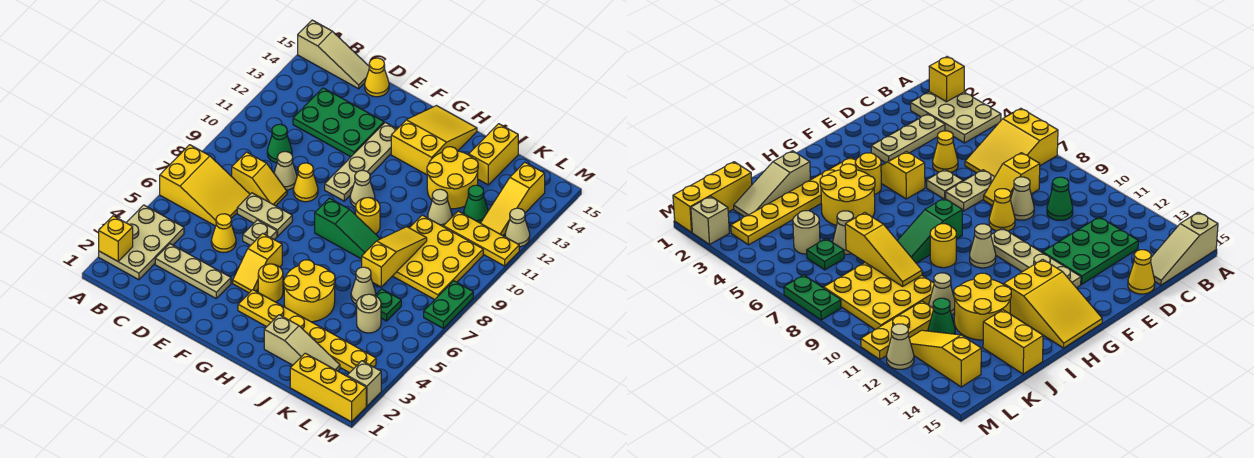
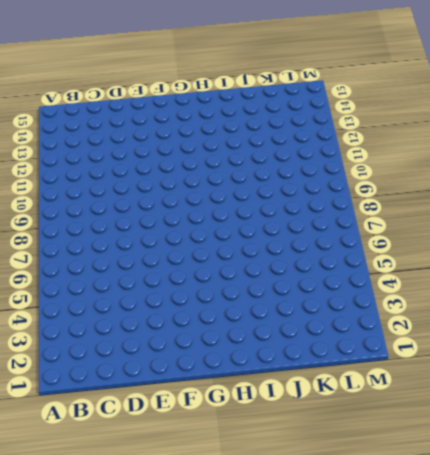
none -> tan 2x3 plate [99,205,184,280]
none -> yellow 2x3 slope [160,145,250,226]
none -> tan 1x3 slope [298,20,369,89]
none -> tan 1x3 plate [155,244,231,298]

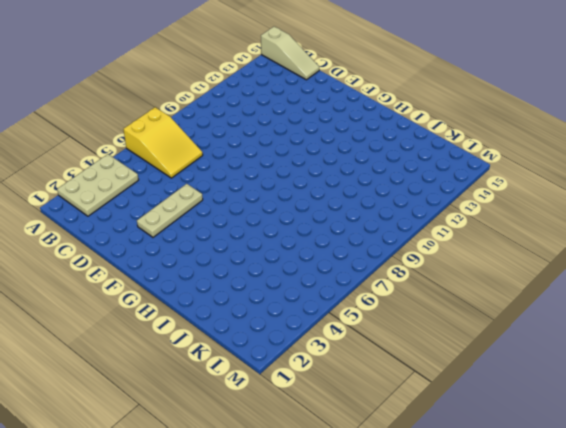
tan 1x3 plate [137,184,203,237] -> tan 1x3 plate turned to [155,244,231,298]
none -> yellow 1x2 slope [232,152,287,206]
none -> green 1x1 cone [267,124,292,163]
none -> green 2x3 plate [293,88,384,157]
none -> yellow 1x1 cone [211,214,236,253]

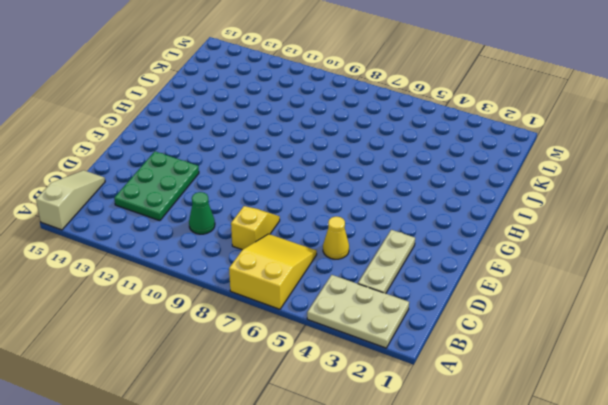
none -> tan 1x2 plate [237,193,292,236]
none -> tan 1x1 cone [274,151,297,190]
none -> yellow 1x1 cone [365,58,389,97]
none -> tan 1x1 plate [243,220,277,246]

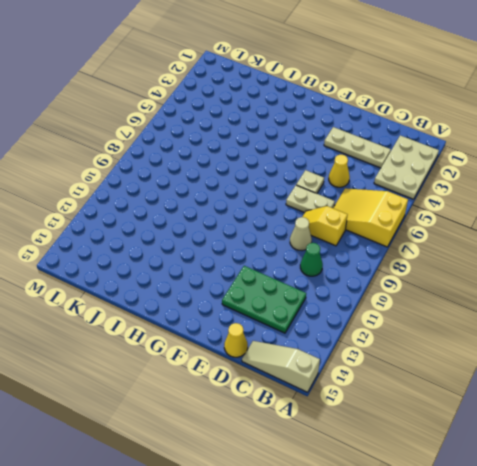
none -> yellow 1x1 cone [293,163,318,202]
none -> yellow 1x2 slope [233,233,282,293]
none -> tan 1x4 plate [325,122,397,201]
none -> yellow 1x6 plate [238,290,376,373]

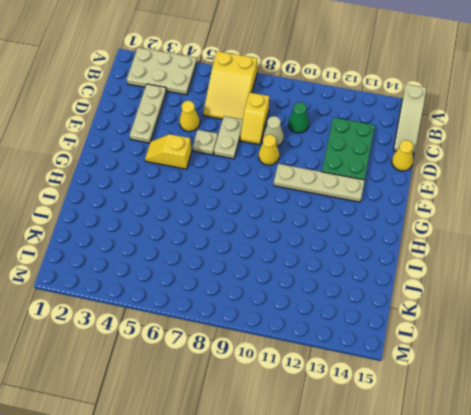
none -> yellow 1x6 plate [238,290,376,373]
none -> yellow 1x1 round brick [258,264,283,302]
none -> green 1x3 slope [315,198,380,259]
none -> tan 1x1 cone [350,170,375,207]

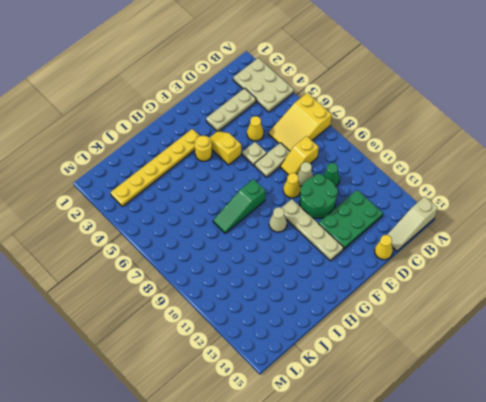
green 2x2 round brick [300,174,338,218] -> none
none -> yellow 2x3 slope [391,106,477,175]
none -> yellow 2x2 round brick [284,260,335,322]
none -> yellow 1x1 round brick [356,198,380,234]
none -> tan 1x3 slope [264,315,340,371]

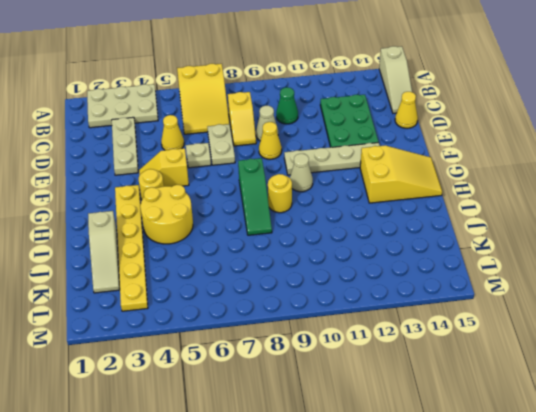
none -> yellow 2x2 round brick [427,147,478,209]
none -> tan 1x1 cone [351,267,376,304]
none -> yellow 3x3 plate [393,215,483,300]
none -> tan 1x1 cone [428,189,452,227]

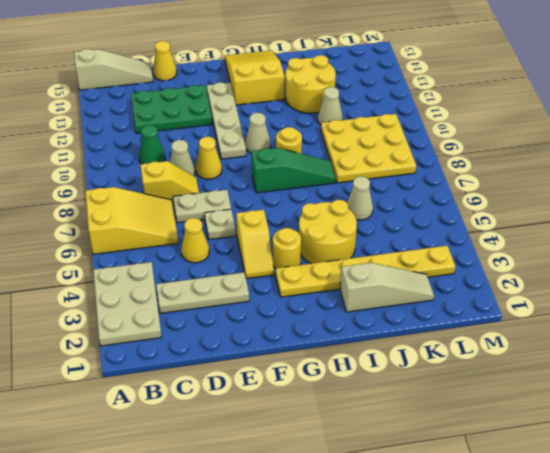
none -> yellow 1x2 brick [469,124,518,185]
none -> yellow 1x3 brick [290,353,366,422]
none -> tan 1x1 round brick [357,294,381,333]
none -> green 1x1 plate [375,289,401,321]

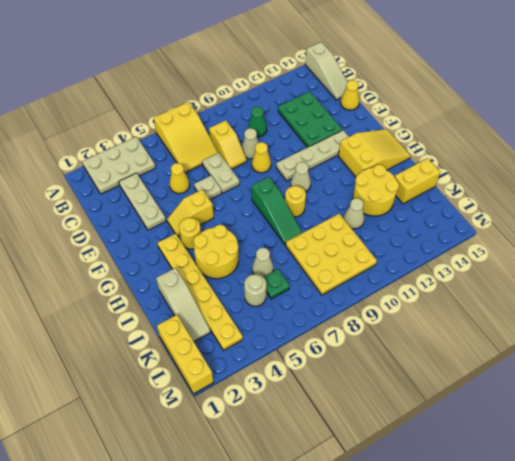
none -> yellow 1x3 plate [444,211,519,266]
none -> green 1x1 cone [464,185,488,223]
none -> yellow 1x3 slope [481,162,545,236]
none -> tan 1x1 brick [347,361,381,406]

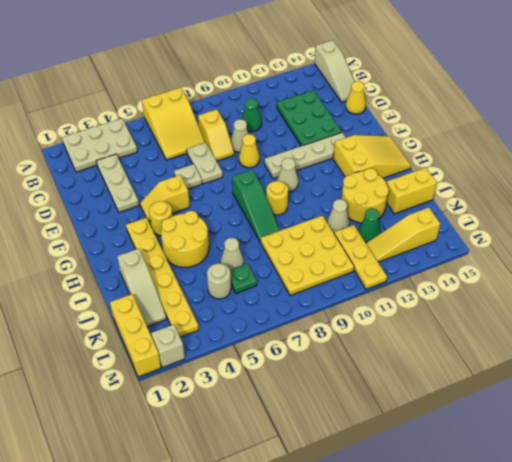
none -> yellow 1x1 cone [211,214,236,253]
none -> green 1x2 plate [424,281,473,328]
none -> tan 1x1 cone [505,208,530,247]
none -> yellow 1x1 brick [99,216,133,261]

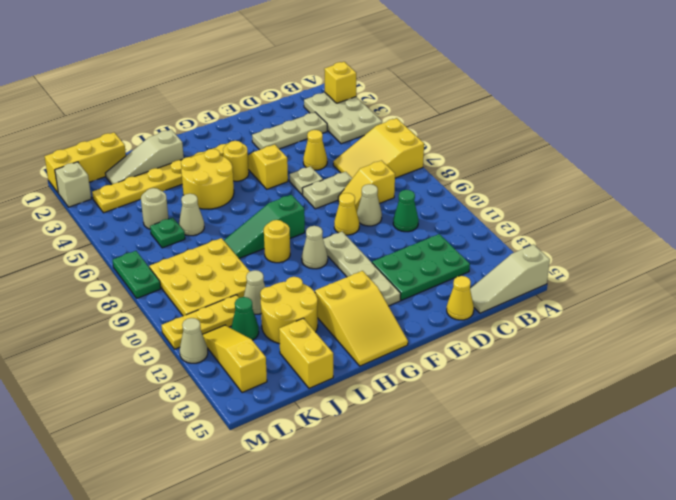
none -> yellow 1x3 slope [362,227,427,287]

